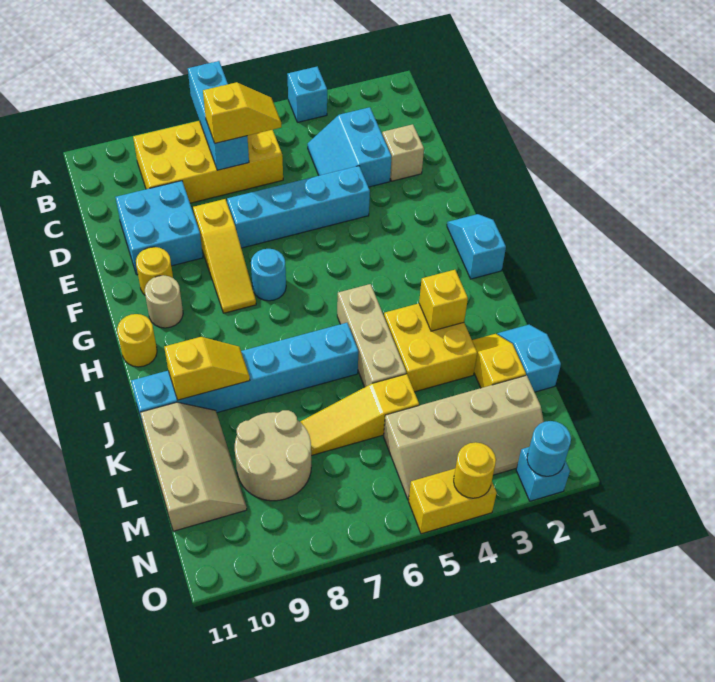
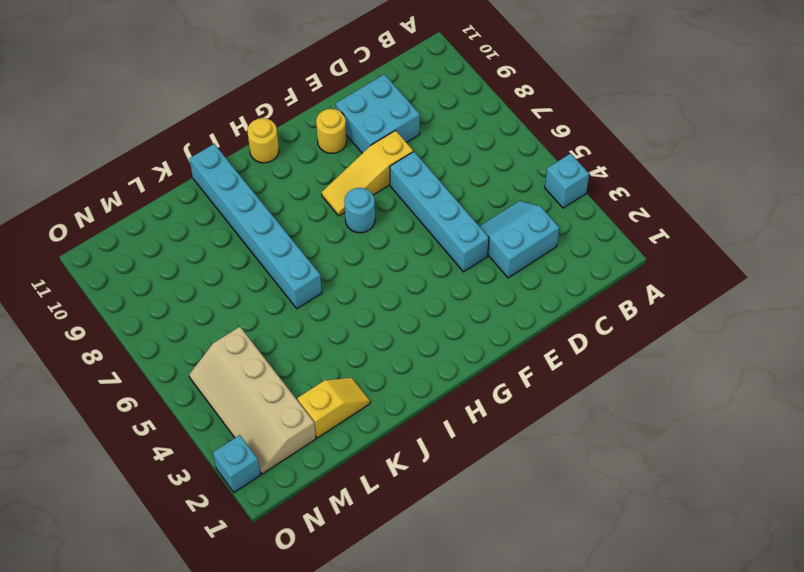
none -> yellow 2x4 brick [133,121,283,203]
none -> tan 1x1 brick [382,124,424,181]
none -> cyan 1x2 slope [447,214,506,279]

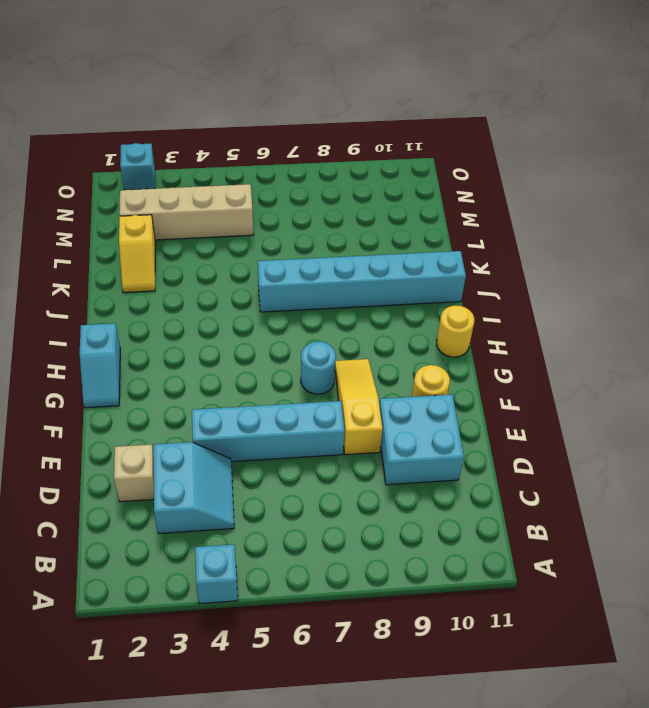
none -> yellow 2x4 brick [133,121,283,203]
none -> tan 1x1 round brick [145,275,183,328]
none -> tan 1x3 brick [337,284,406,387]

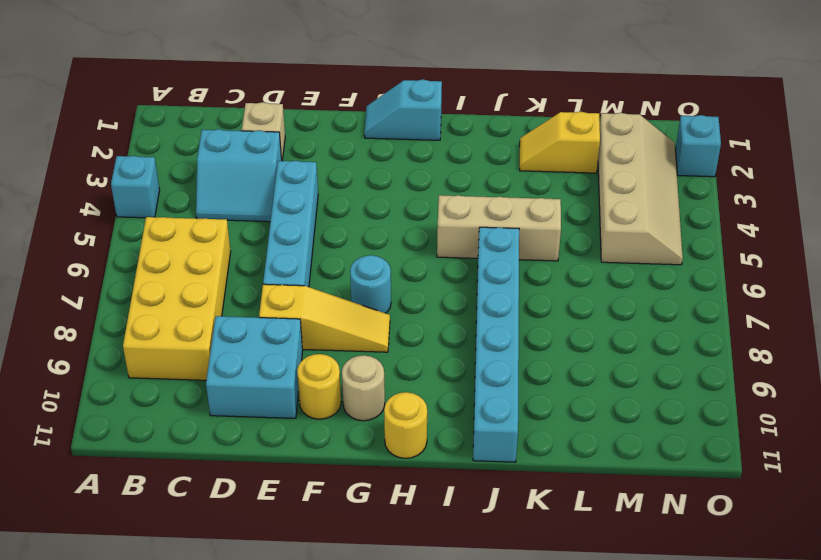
none -> yellow 2x2 brick [384,303,477,392]
none -> cyan 1x2 slope [497,324,561,392]
none -> tan 2x3 slope [140,402,247,531]

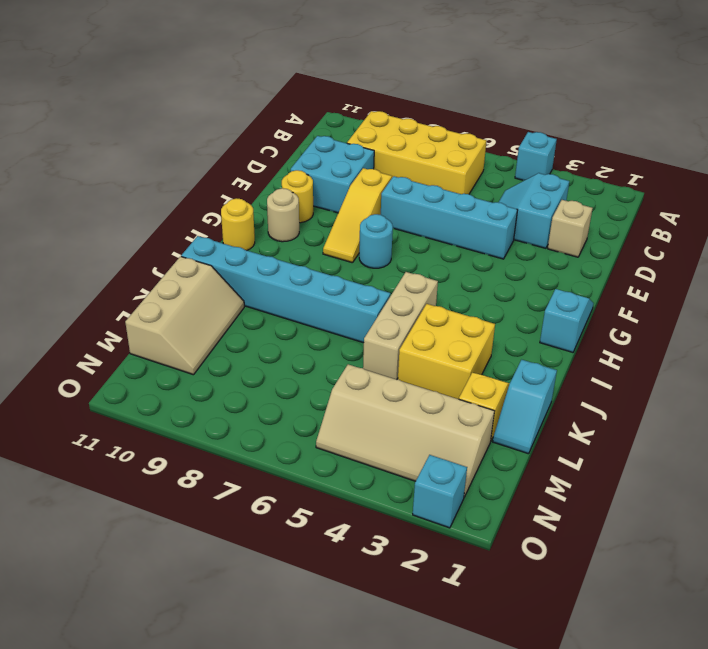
cyan 1x2 slope [493,360,557,454] -> cyan 1x2 slope turned to [497,324,561,392]
none -> yellow 1x3 slope [300,374,419,456]
none -> tan 2x2 round brick [235,410,311,501]
none -> yellow 1x2 brick [409,469,497,534]

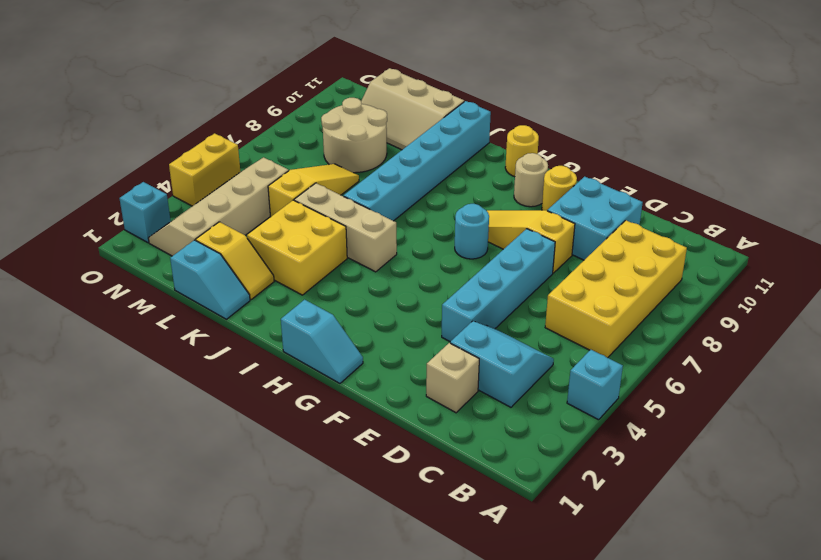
none -> cyan 1x3 brick [188,61,249,170]
none -> yellow 1x1 brick [419,270,468,331]
none -> yellow 1x2 slope [164,337,250,400]

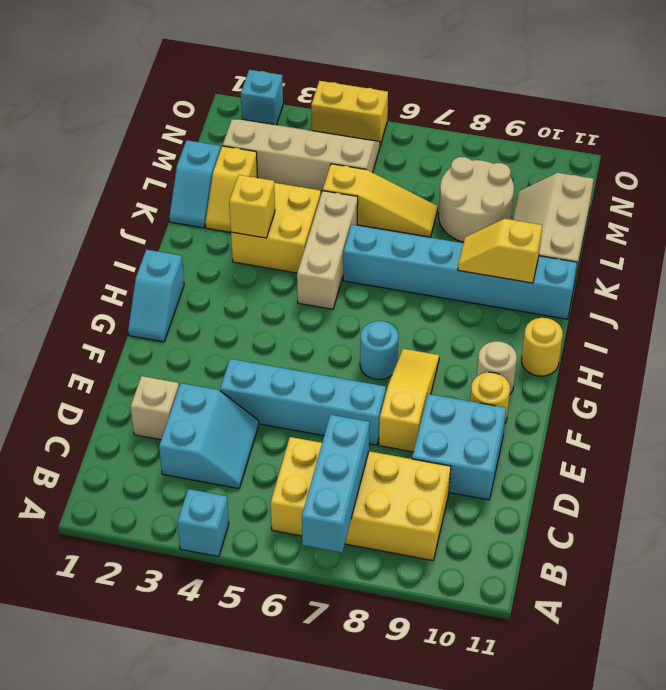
none -> cyan 1x1 round brick [527,421,571,476]
none -> yellow 1x1 round brick [454,442,496,498]
none -> yellow 1x2 slope [203,82,281,143]

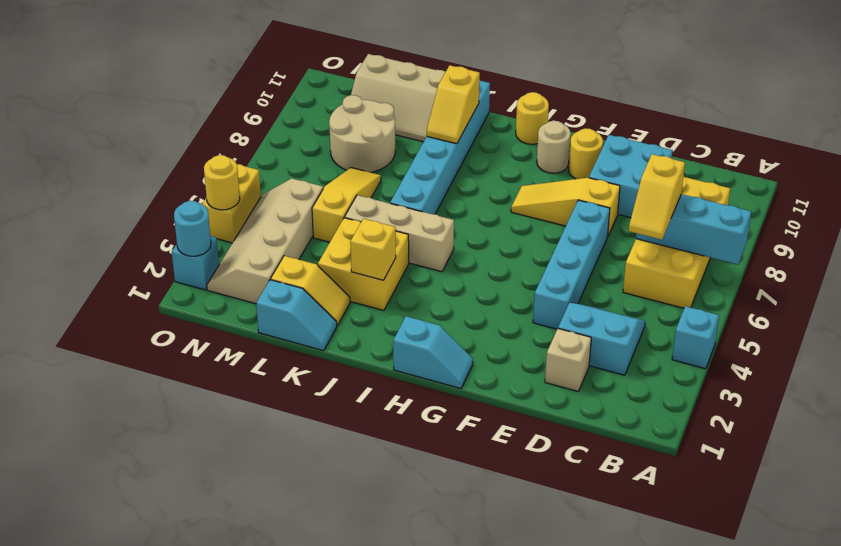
none -> cyan 1x1 round brick [251,249,286,301]

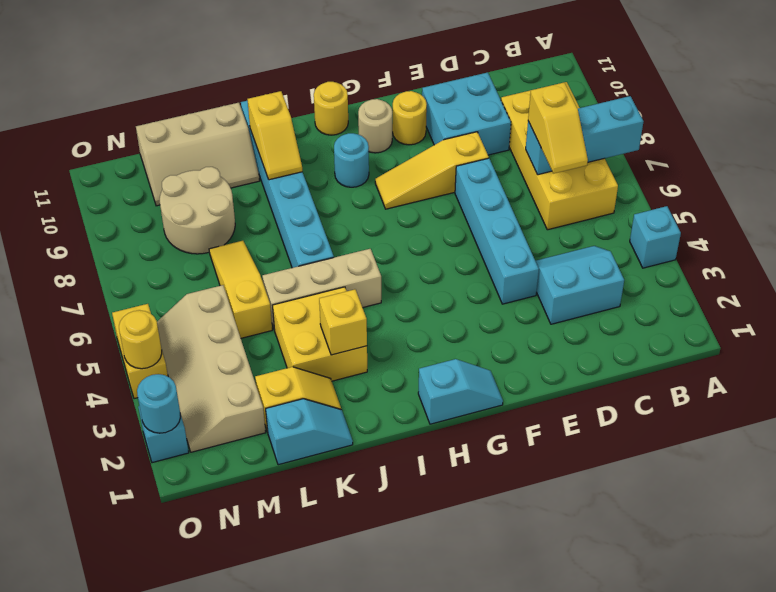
cyan 1x1 round brick [334,133,369,187] -> cyan 1x1 round brick moved to [251,249,286,301]
none -> tan 1x1 brick [382,124,424,181]

